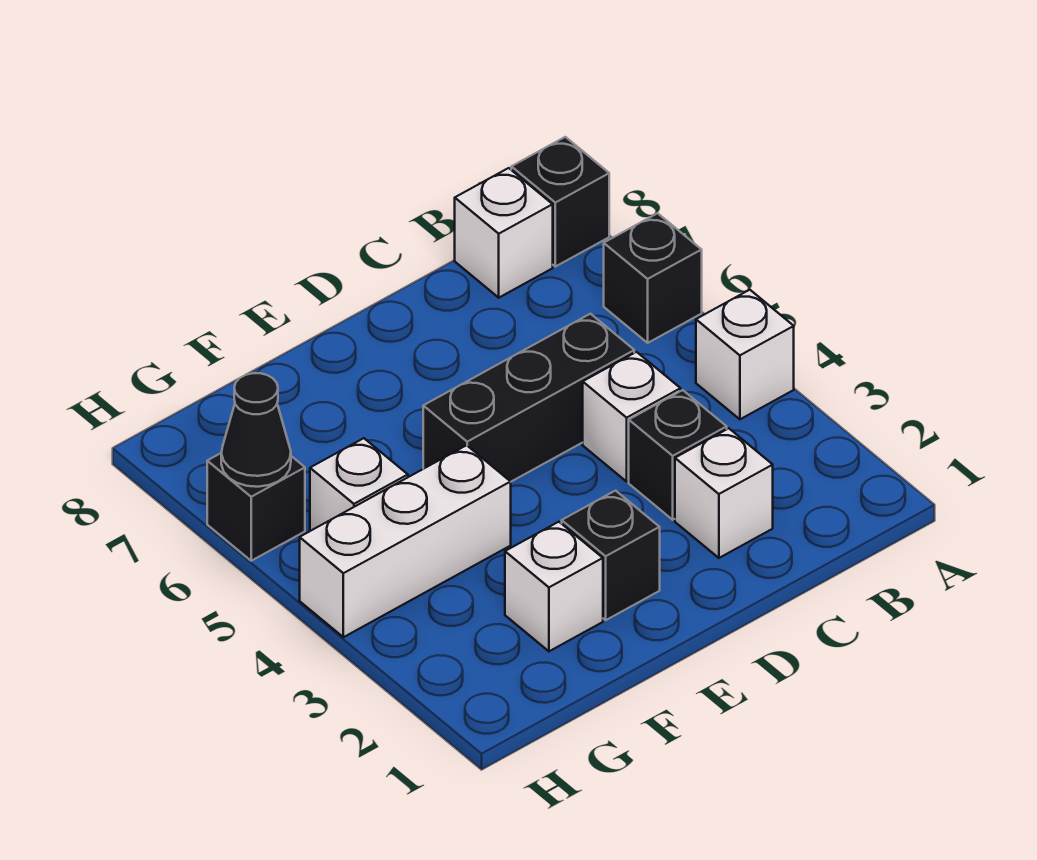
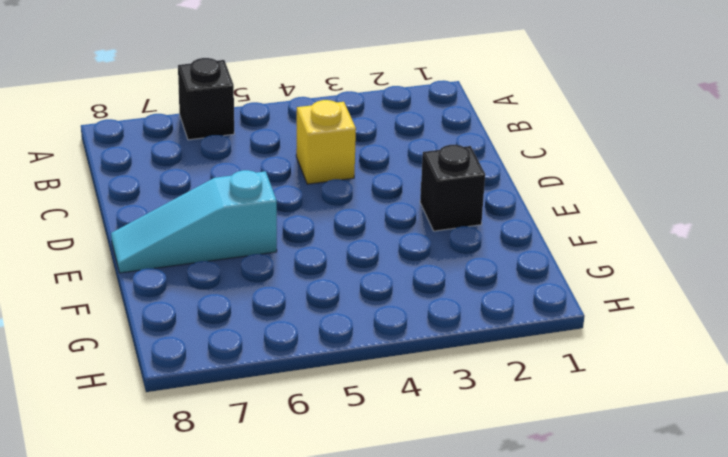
yellow 1x1 brick [296,100,356,184] -> white 1x1 brick [583,352,681,481]
cyan 1x3 slope [111,170,277,273] -> none
none -> white 1x1 brick [696,290,794,419]
none -> black 1x1 brick [511,137,609,267]
none -> white 1x1 brick [455,168,553,298]

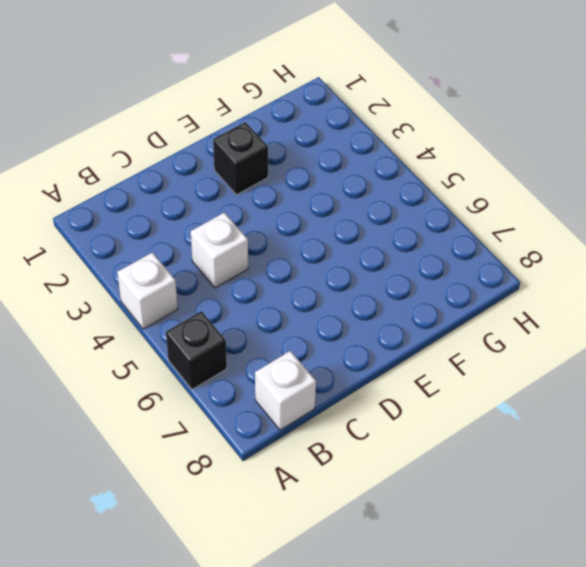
none -> black 1x1 brick [511,137,609,267]
none -> white 1x1 brick [675,428,773,558]
none -> black 1x1 brick [629,390,727,520]

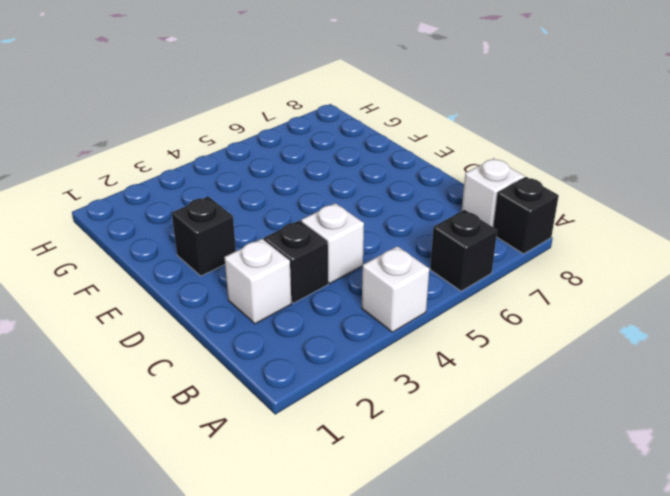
none -> black 1x3 brick [423,314,634,482]
none -> white 1x1 brick [505,522,603,651]
none -> white 1x3 brick [300,445,511,637]

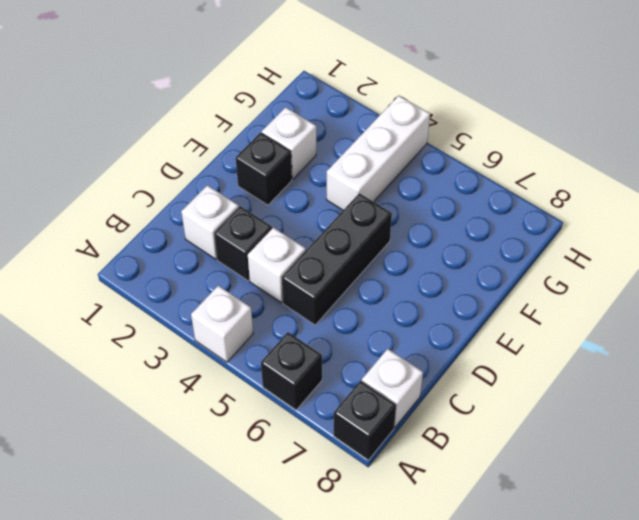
none -> white 1x1 brick [310,438,408,531]
none -> black 1x1 brick [207,453,305,561]
none -> black 1x1 cone [221,373,291,487]

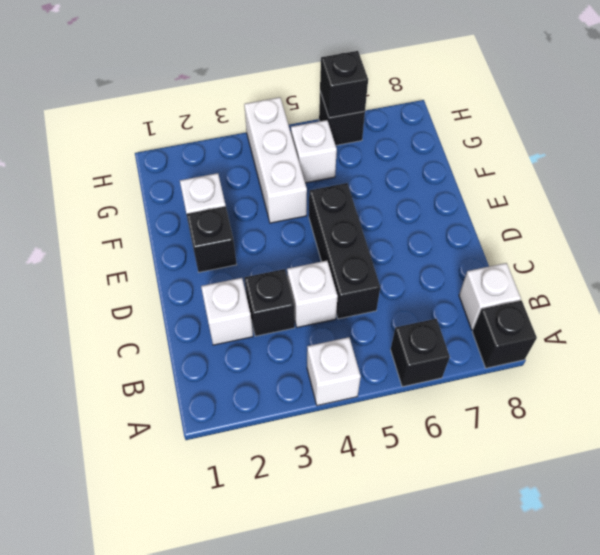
black 1x1 brick [320,51,368,118] -> black 1x1 cone [221,373,291,487]

